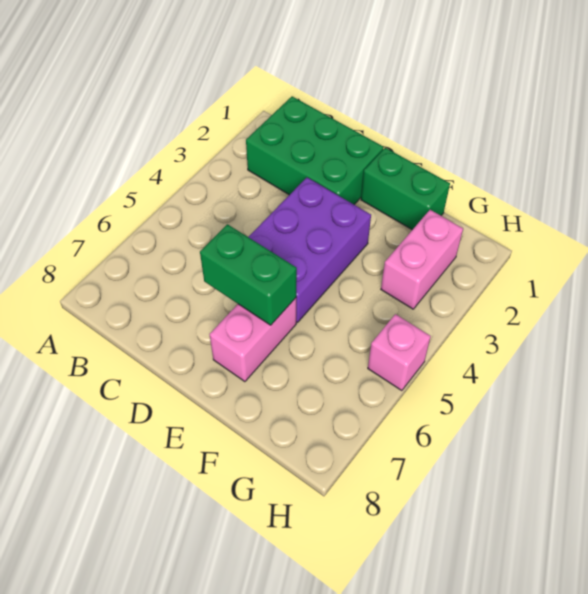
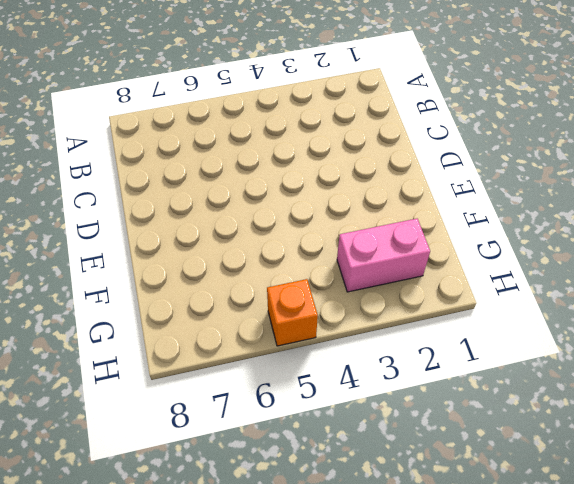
orange 1x1 brick [267,279,318,346] -> pink 1x1 brick [368,314,431,391]
none -> green 2x3 brick [246,96,384,204]
none -> purple 2x3 brick [249,178,371,323]

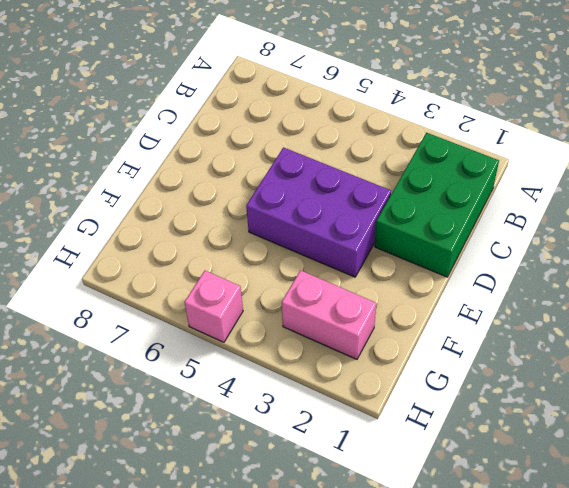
none -> green 1x2 brick [361,148,450,230]
none -> pink 1x2 brick [210,298,296,382]

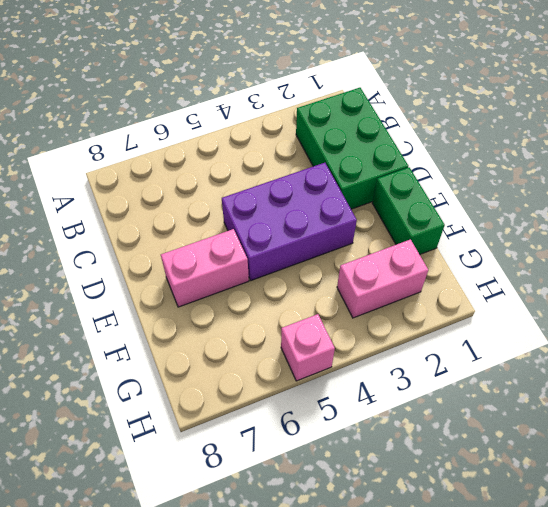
none -> green 1x2 brick [200,224,297,325]

